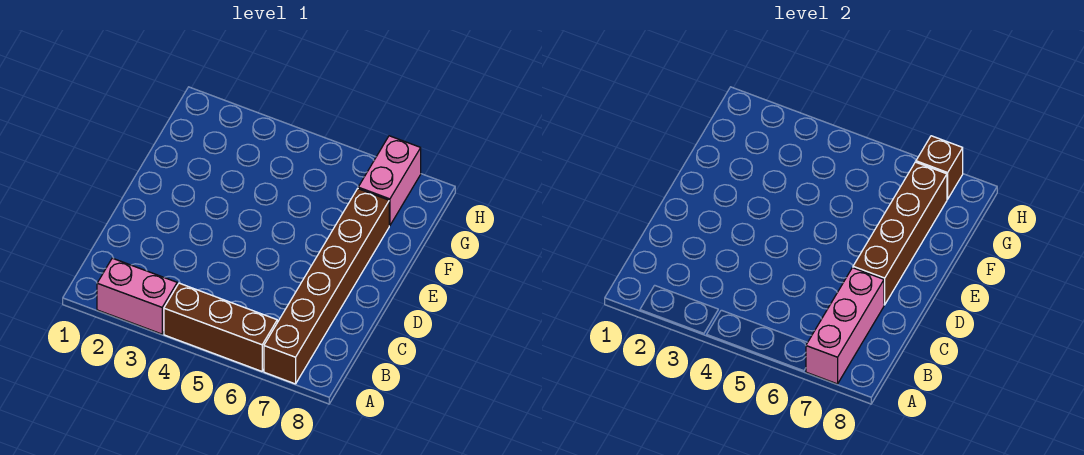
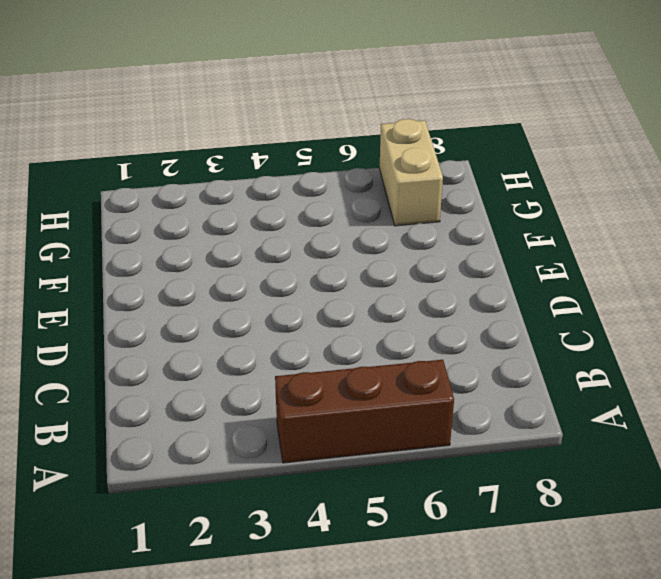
tan 1x2 brick [379,119,443,226] -> pink 1x2 brick [358,136,421,226]
none -> pink 1x2 brick [97,258,177,334]
none -> brown 1x6 brick [264,189,389,384]

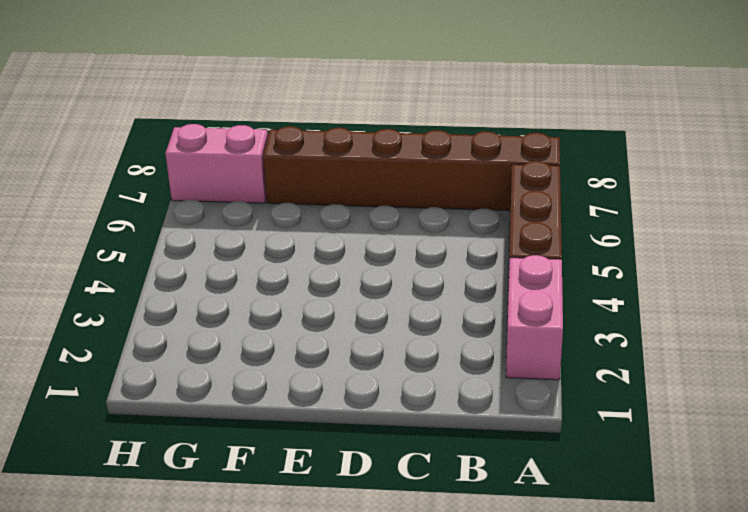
none -> pink 1x3 brick [806,268,884,384]
none -> brown 1x4 brick [853,162,947,305]

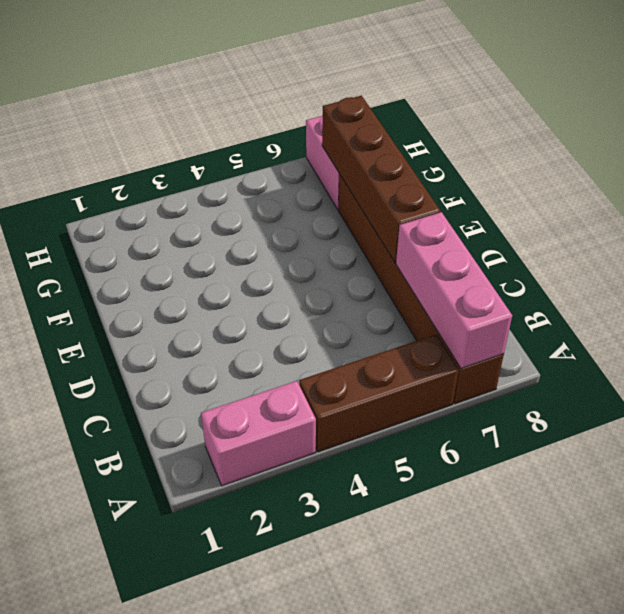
none -> brown 1x1 brick [916,136,963,199]

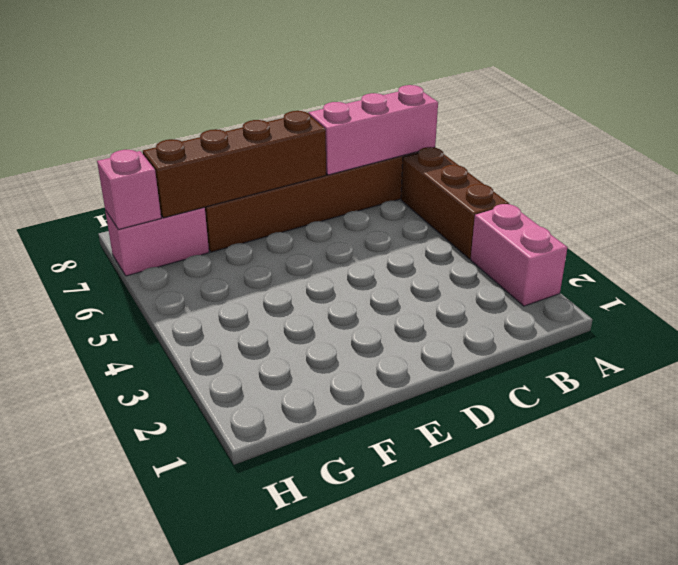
pink 1x1 brick [97,150,161,230] -> brown 1x1 brick [916,136,963,199]

